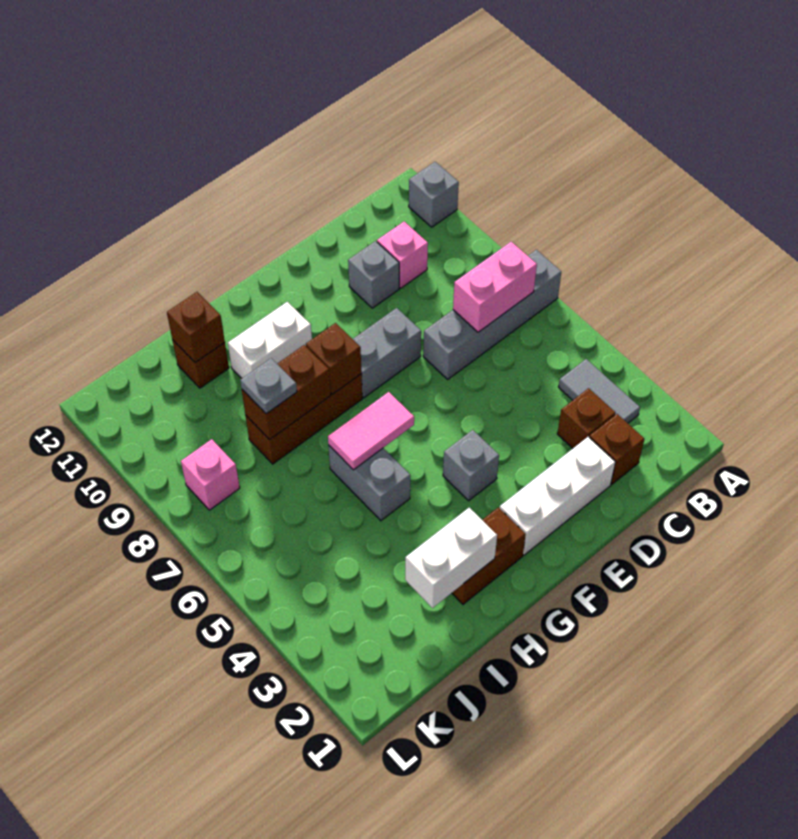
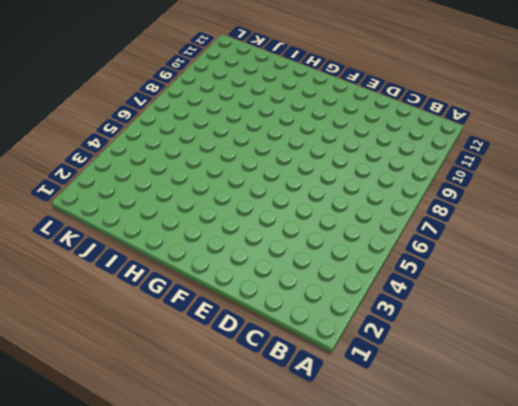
none -> grey 1x4 brick [423,250,561,379]
none -> grey 1x1 brick [409,162,459,227]
none -> grey 1x2 tile [558,359,640,423]

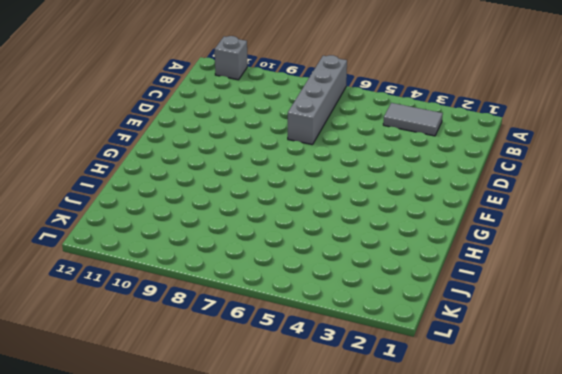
none -> brown 1x1 brick [589,414,644,485]
none -> brown 1x1 brick [557,388,616,448]
none -> pink 1x1 brick [377,222,428,288]

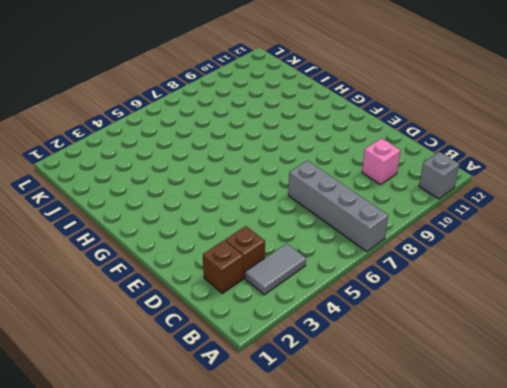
none -> white 1x3 brick [500,437,616,555]
none -> grey 1x1 brick [348,241,399,308]
none -> grey 1x2 brick [353,308,421,398]

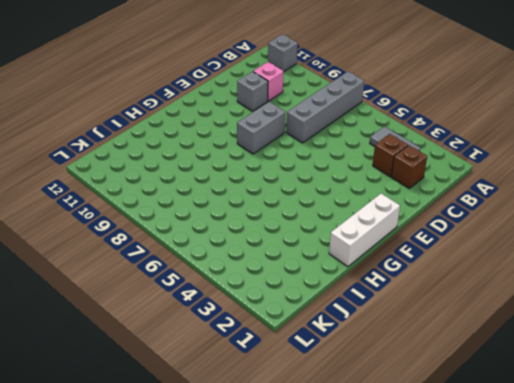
white 1x3 brick [329,194,400,267] -> white 1x3 brick moved to [500,437,616,555]
none -> grey 1x1 brick [443,430,499,501]
none -> brown 1x2 brick [452,507,526,604]
none -> brown 1x3 brick [246,374,362,464]

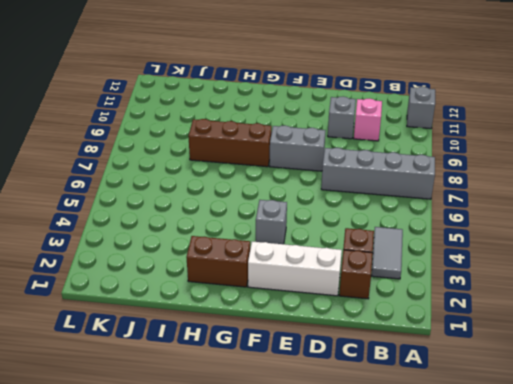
none -> white 1x2 brick [228,302,312,378]
none -> grey 1x2 brick [328,445,410,521]
none -> brown 1x1 brick [173,340,229,388]

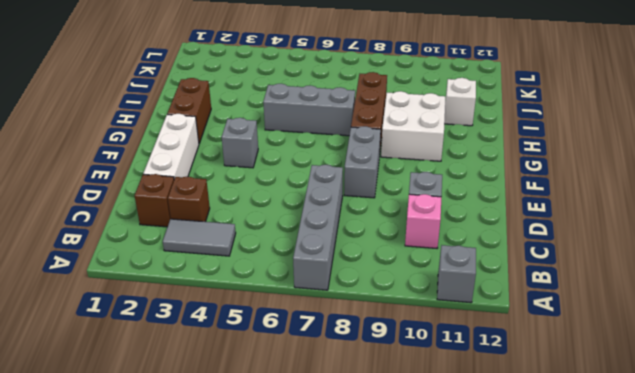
white 2x2 brick [381,91,445,161] -> white 1x2 brick [228,302,312,378]
grey 1x3 brick [263,84,355,136] -> grey 1x2 brick [328,445,410,521]
white 1x1 brick [444,78,476,126] -> brown 1x1 brick [173,340,229,388]
none -> pink 1x1 brick [181,439,240,510]
none -> pink 1x2 brick [453,242,537,332]
none -> pink 1x2 tile [328,392,414,470]

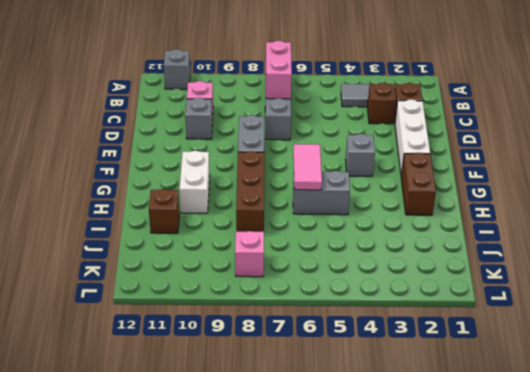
none -> brown 1x1 brick [306,323,361,394]
none -> white 1x2 brick [405,508,497,608]
none -> brown 1x2 brick [242,345,331,440]

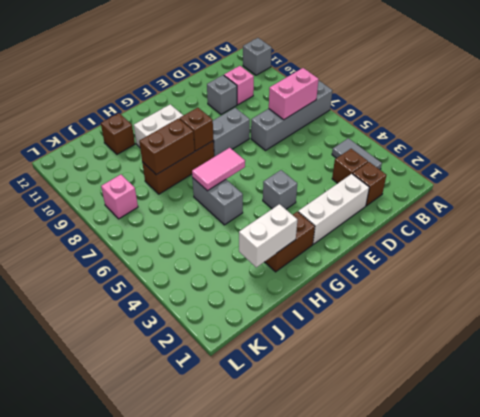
none -> brown 1x1 brick [167,292,225,362]
none -> grey 1x1 plate [240,358,297,414]

